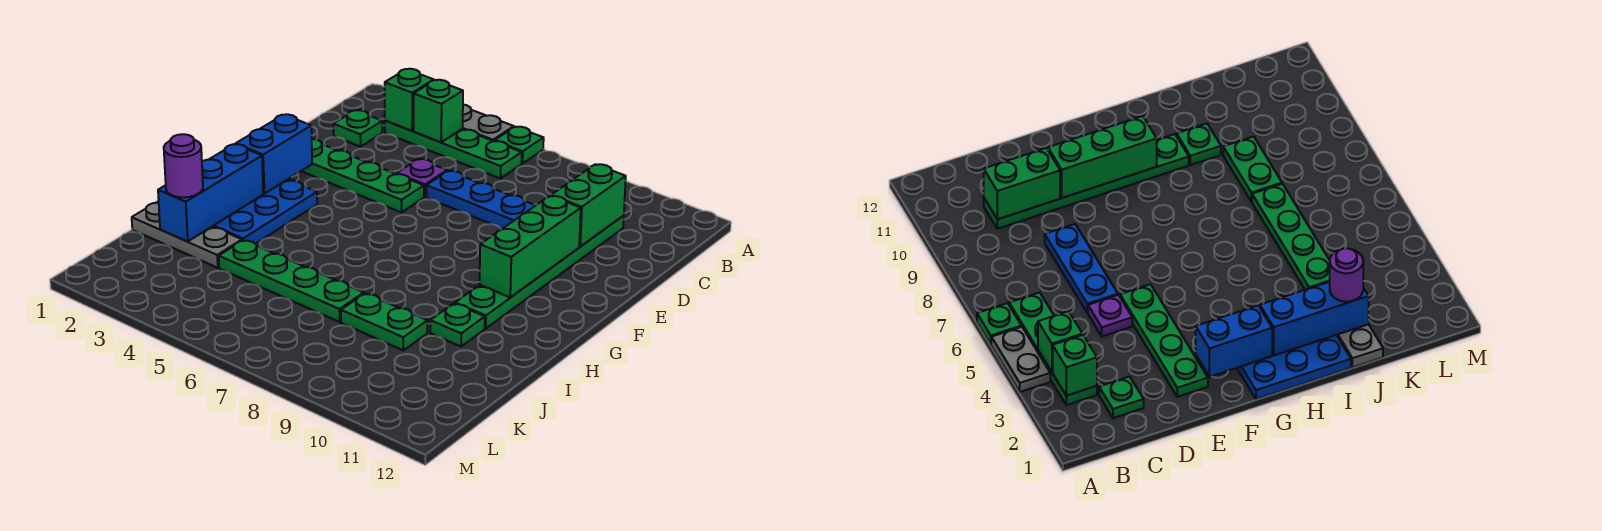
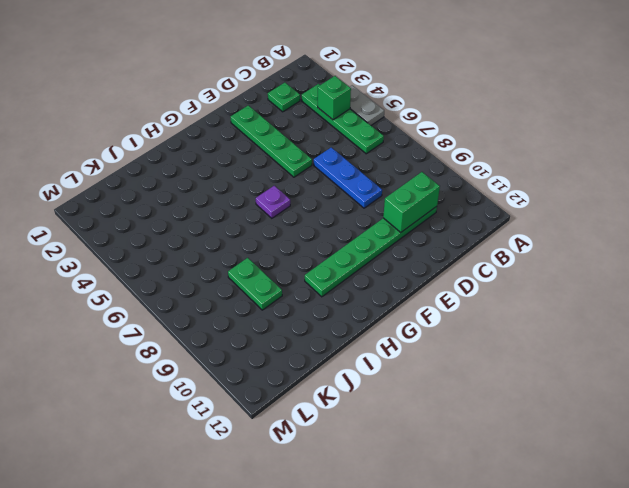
purple 1x1 plate [256,186,290,218] -> purple 1x1 plate moved to [397,159,447,197]
none -> green 1x1 plate [494,127,544,164]
none -> blue 3x3 plate [158,180,317,244]
none -> green 1x1 plate [430,303,485,347]

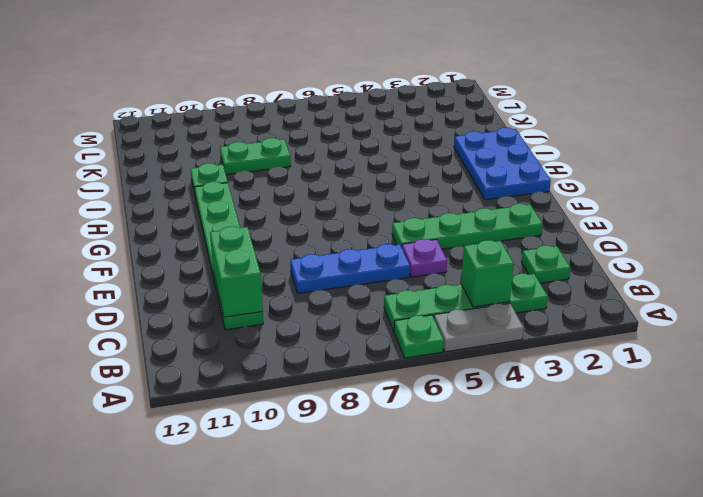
blue 2x3 plate [454,128,551,200] -> blue 3x3 plate [158,180,317,244]
none -> grey 1x3 plate [132,202,242,268]
none -> green 1x4 plate [219,240,364,322]
none -> green 1x1 brick [385,69,433,131]

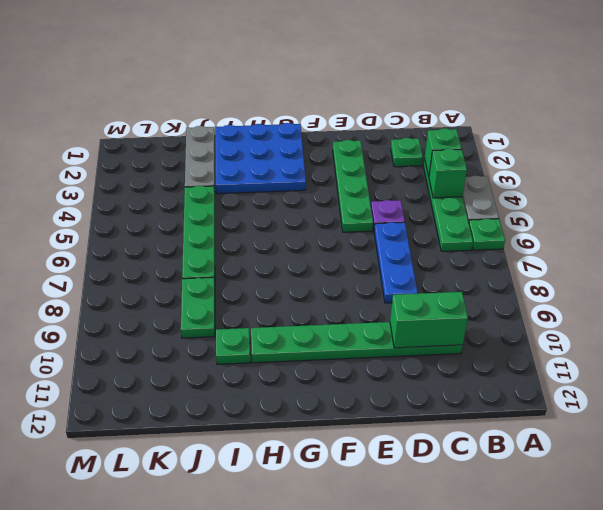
none -> green 1x3 brick [480,196,581,297]
none -> blue 1x2 brick [236,114,312,194]
none -> blue 1x3 brick [158,144,263,241]

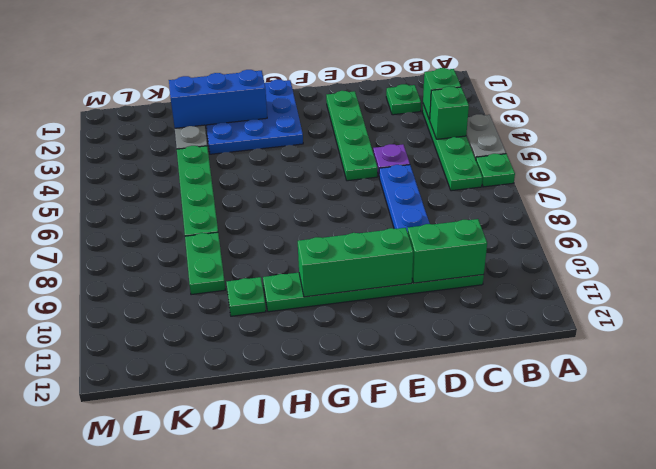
none -> blue 1x2 brick [236,114,312,194]
none -> purple 1x1 round brick [164,134,203,197]

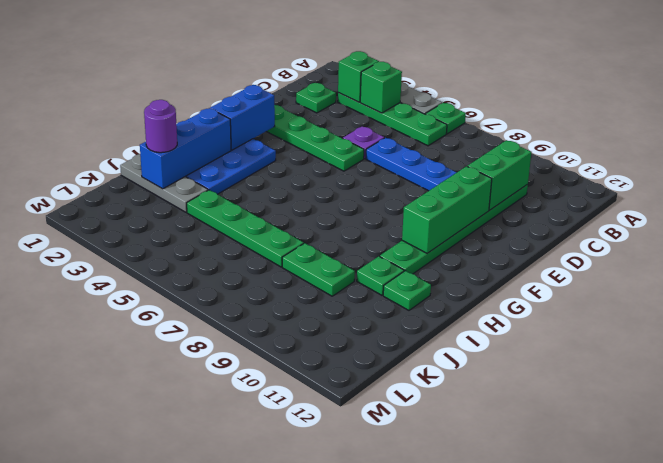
green 1x1 plate [383,271,431,310] -> none

